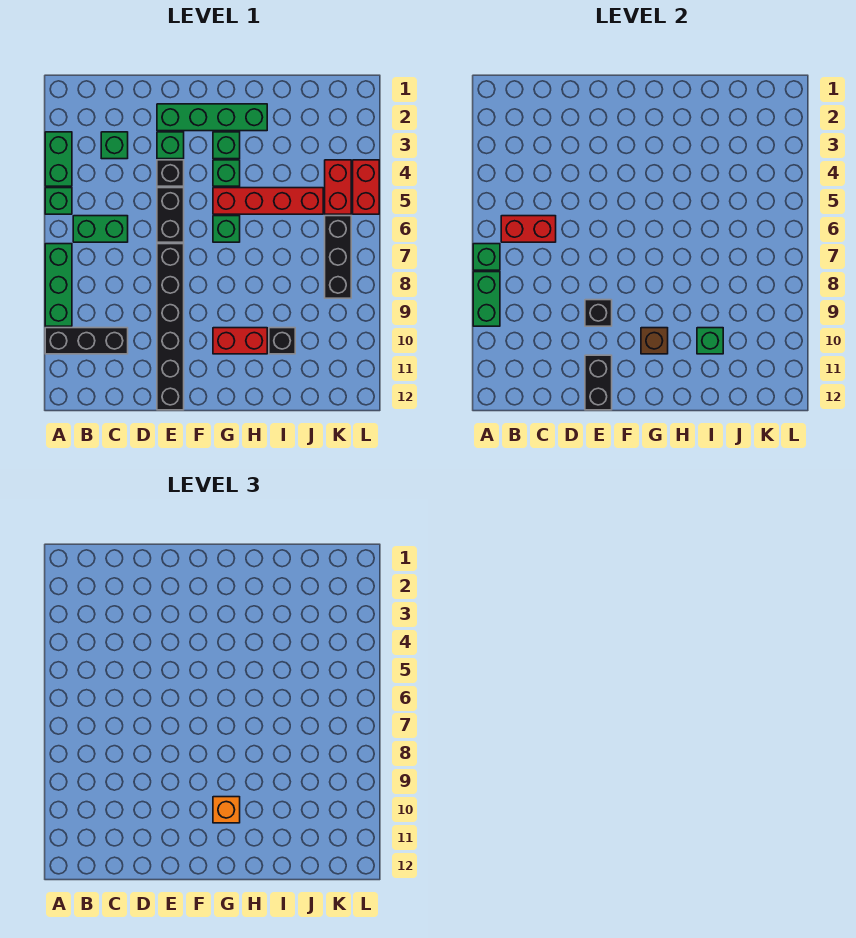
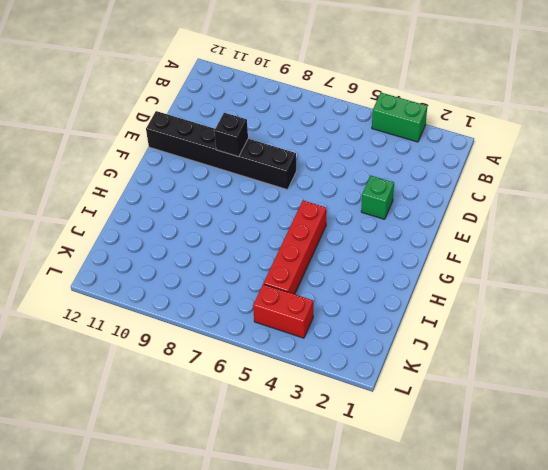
none -> green 1x1 brick [45,188,72,214]
none -> green 1x3 brick [45,244,72,326]
none -> black 1x3 brick [45,328,128,354]

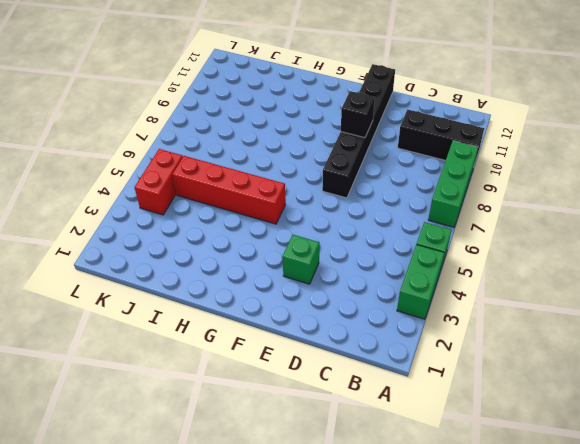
none -> green 1x2 brick [73,216,128,242]
none -> green 1x1 brick [101,132,128,159]
none -> green 1x4 brick [157,104,267,131]

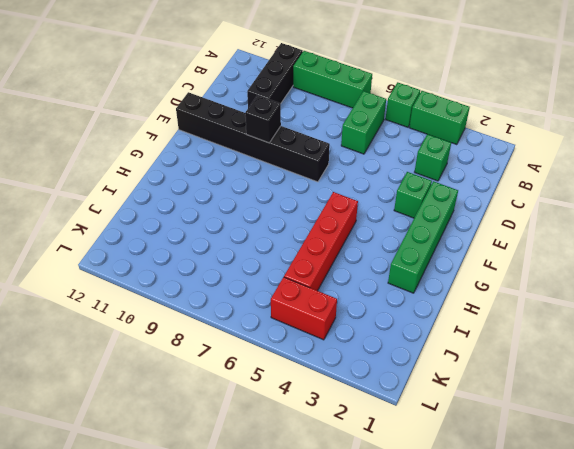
none -> black 1x1 brick [157,160,184,186]
none -> black 1x2 brick [157,188,184,242]
none -> green 1x1 brick [213,132,240,159]

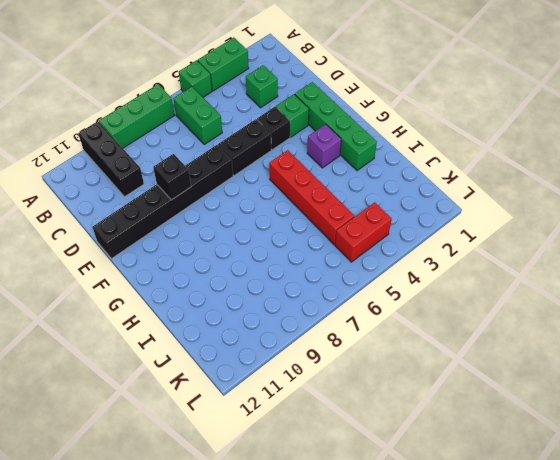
purple 1x1 brick [307,124,341,168] -> green 1x1 brick [213,132,240,159]
none -> green 1x1 brick [213,160,240,186]
none -> green 1x1 brick [213,216,240,242]
none -> red 1x2 brick [213,328,267,354]

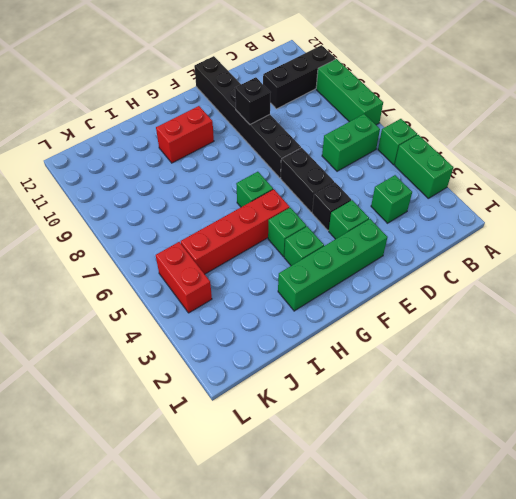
none -> black 1x1 brick [269,328,295,354]
none -> black 1x3 brick [325,216,351,298]
none -> red 1x2 brick [353,160,379,214]

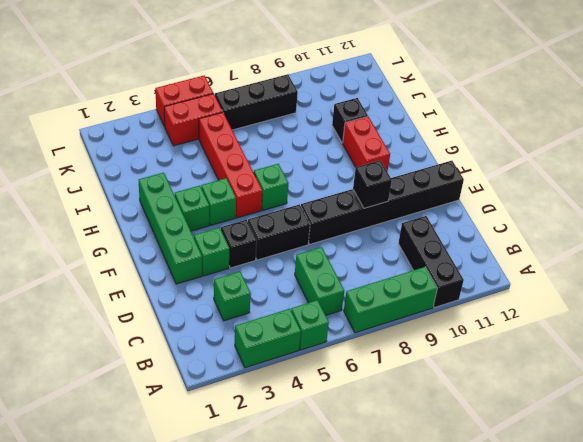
none -> green 1x1 brick [473,244,500,270]
none -> green 1x2 brick [473,272,500,326]
none -> red 1x2 brick [501,216,556,242]

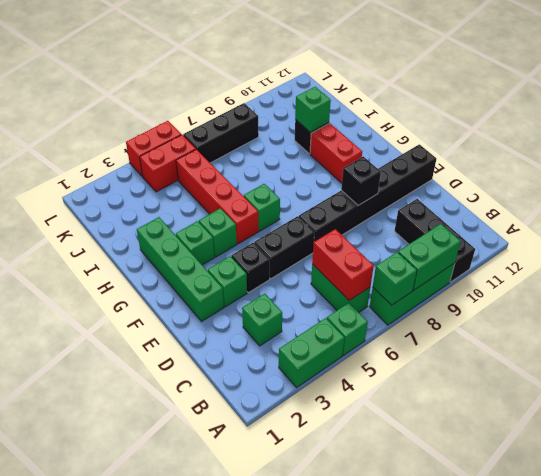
none -> black 1x2 brick [585,355,612,410]
none -> brown 1x1 brick [641,328,668,354]
none -> orange 1x1 brick [213,797,240,823]

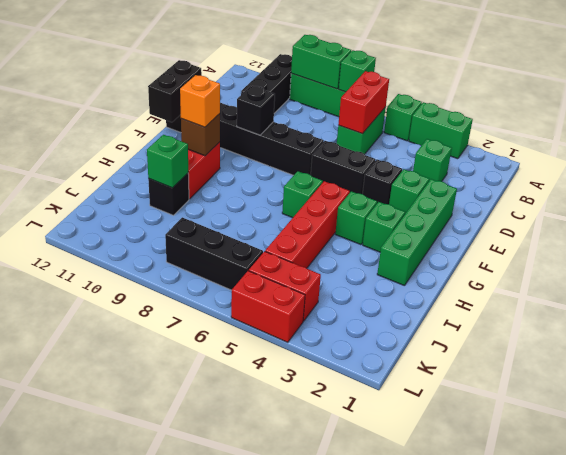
black 1x2 brick [148,60,202,122] -> black 1x2 brick turned to [585,355,612,410]

